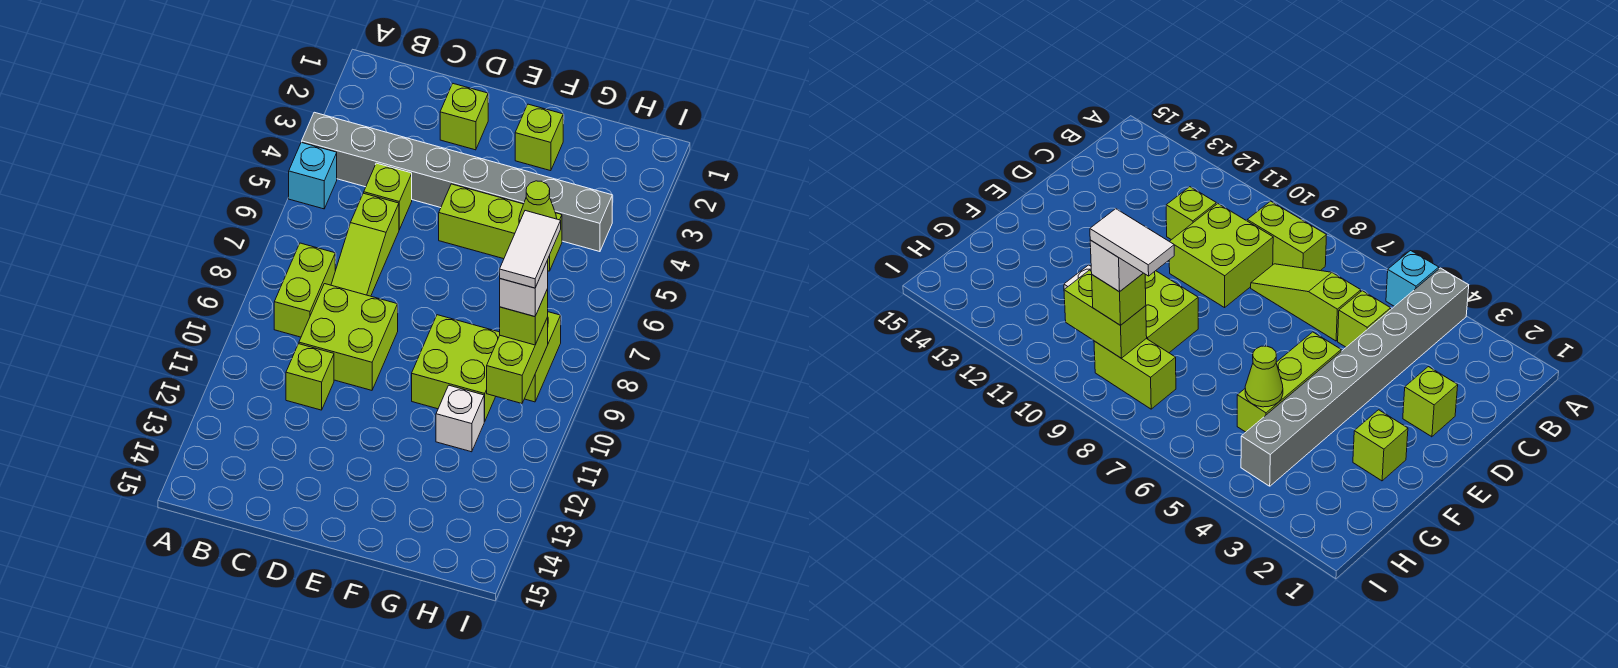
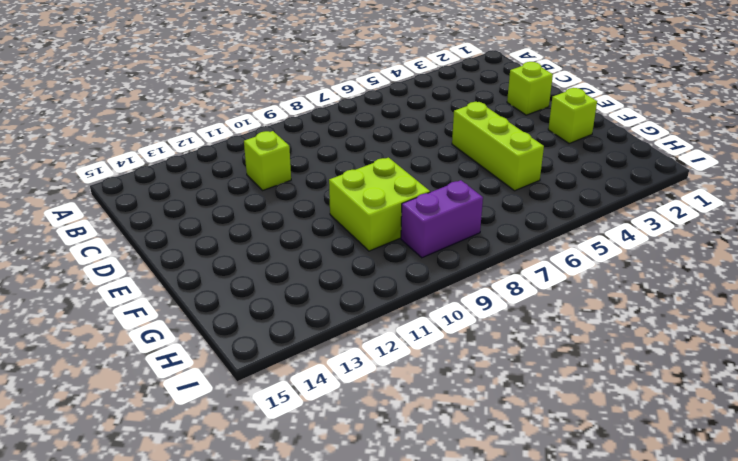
purple 1x2 brick [401,180,483,258] -> lime 1x2 brick [525,312,561,402]
none -> grey 1x8 brick [302,112,612,252]
none -> cyan 1x1 brick [289,142,337,209]
none -> lime 1x2 brick [274,243,335,337]

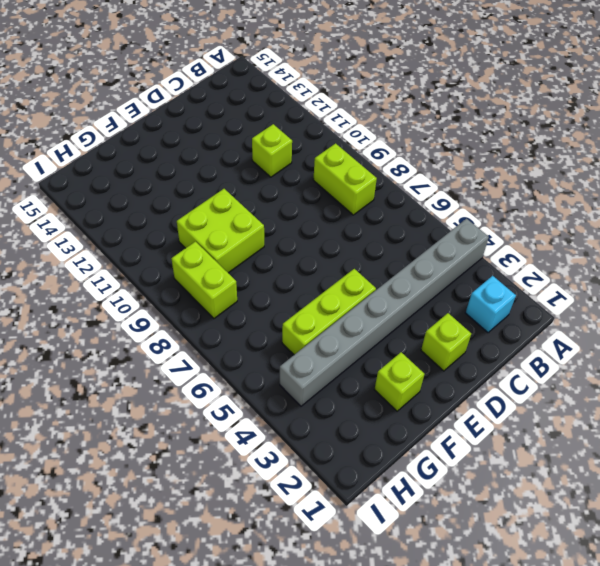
cyan 1x1 brick [466,276,516,332] -> cyan 1x1 brick moved to [289,142,337,209]
none -> lime 1x1 brick [364,163,412,229]
none -> lime 1x3 slope [331,193,399,296]
none -> lime 2x2 brick [299,284,398,390]

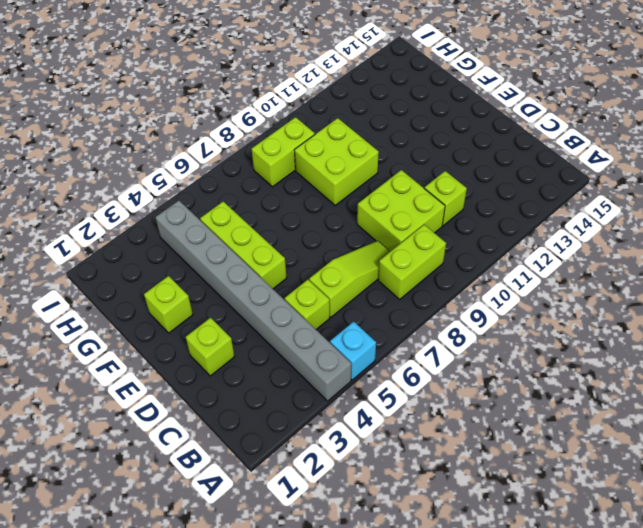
none -> white 1x1 brick [436,385,485,452]
none -> lime 1x1 cone [519,181,557,223]
none -> lime 1x2 brick [487,317,548,403]

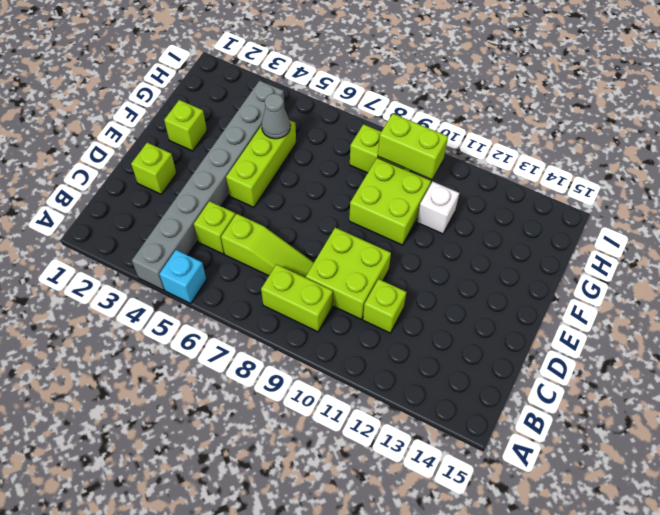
grey 1x1 cone [262,93,290,139] -> lime 1x1 cone [519,181,557,223]
none -> lime 1x1 brick [500,289,548,345]
none -> white 1x1 brick [500,260,548,317]
none -> white 1x2 tile [500,211,561,288]

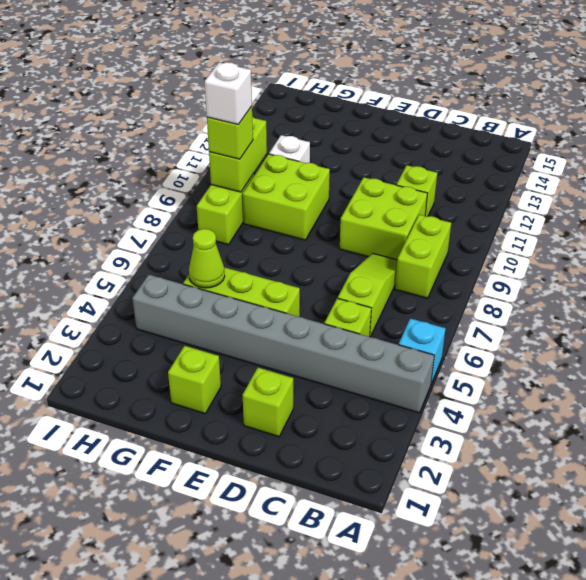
none -> white 1x2 tile [500,211,561,288]

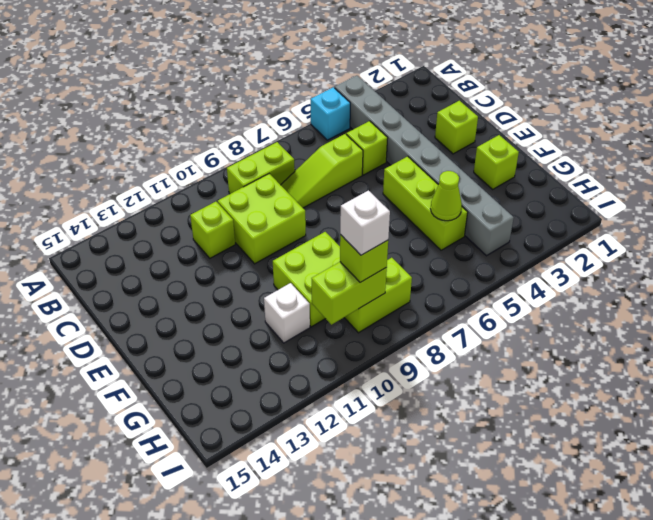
none -> white 1x2 tile [500,211,561,288]

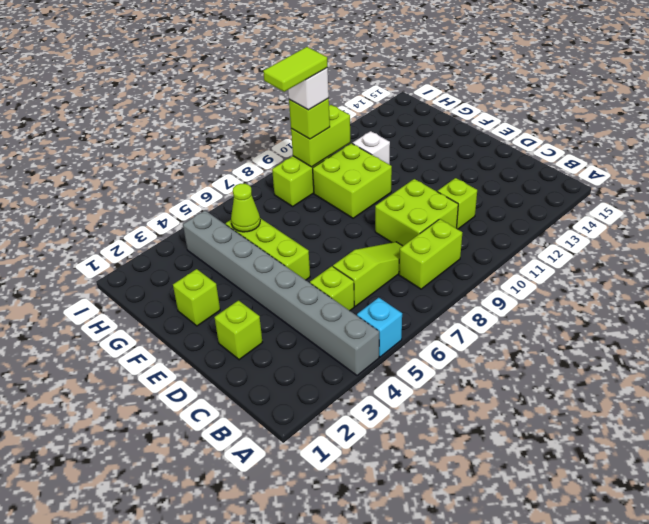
lime 1x2 tile [263,47,328,92] -> white 1x2 tile [500,211,561,288]

